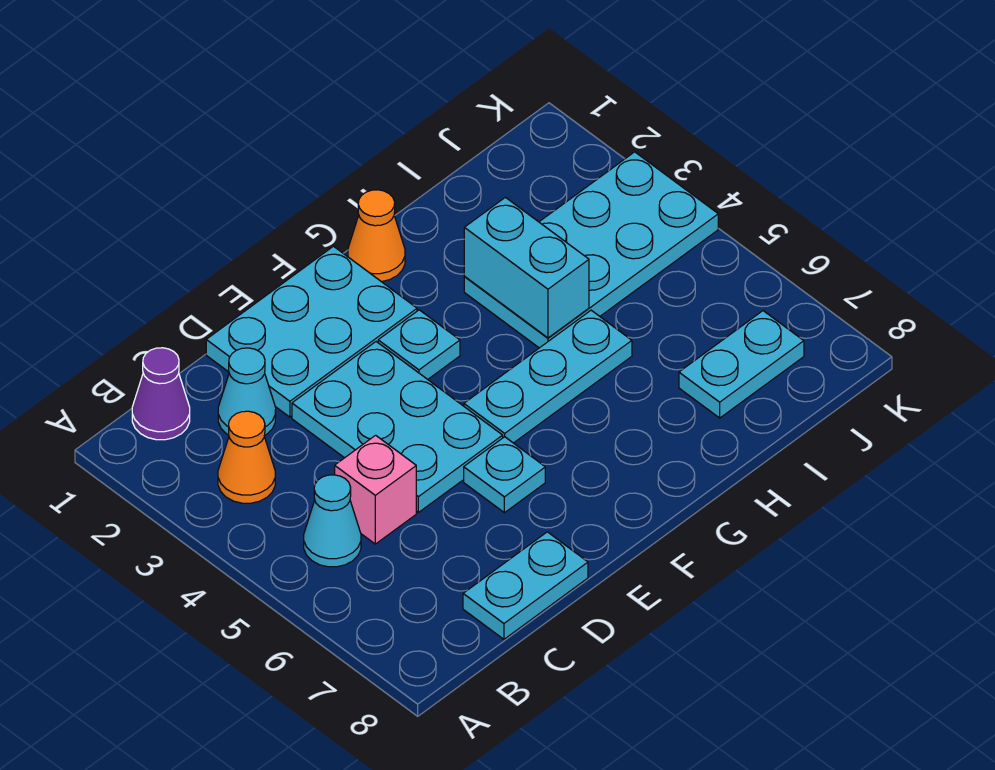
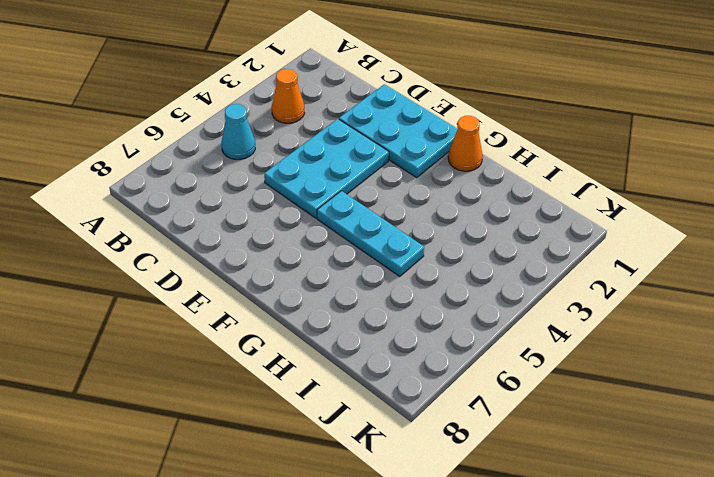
none -> purple 1x1 cone [132,348,190,440]
none -> cyan 1x1 cone [218,348,276,435]
none -> pink 1x1 brick [335,435,416,544]

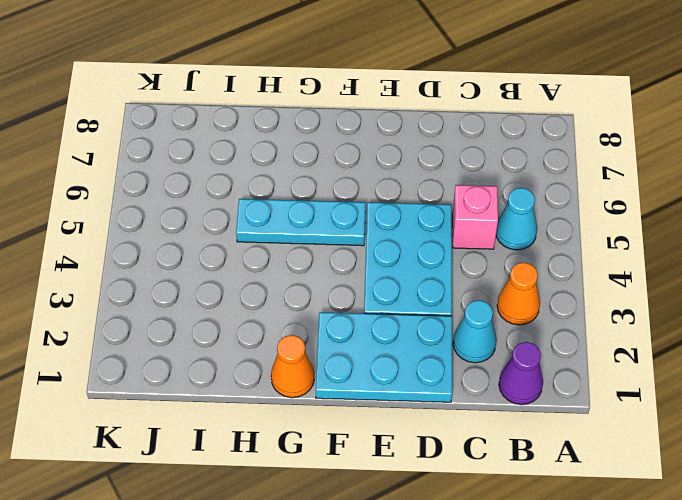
none -> cyan 1x2 plate [463,532,588,639]
none -> cyan 1x1 plate [464,437,545,513]
none -> cyan 1x1 plate [378,310,460,379]

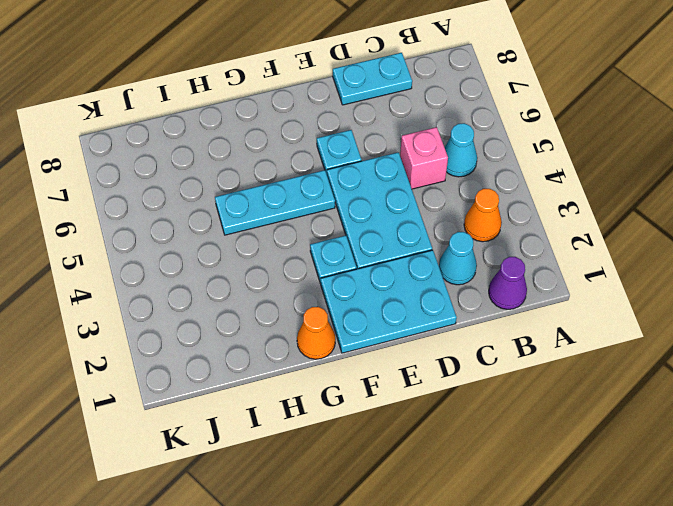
none -> cyan 2x4 plate [464,152,718,348]
none -> cyan 1x2 plate [679,311,804,418]
none -> cyan 1x2 brick [464,197,589,338]

